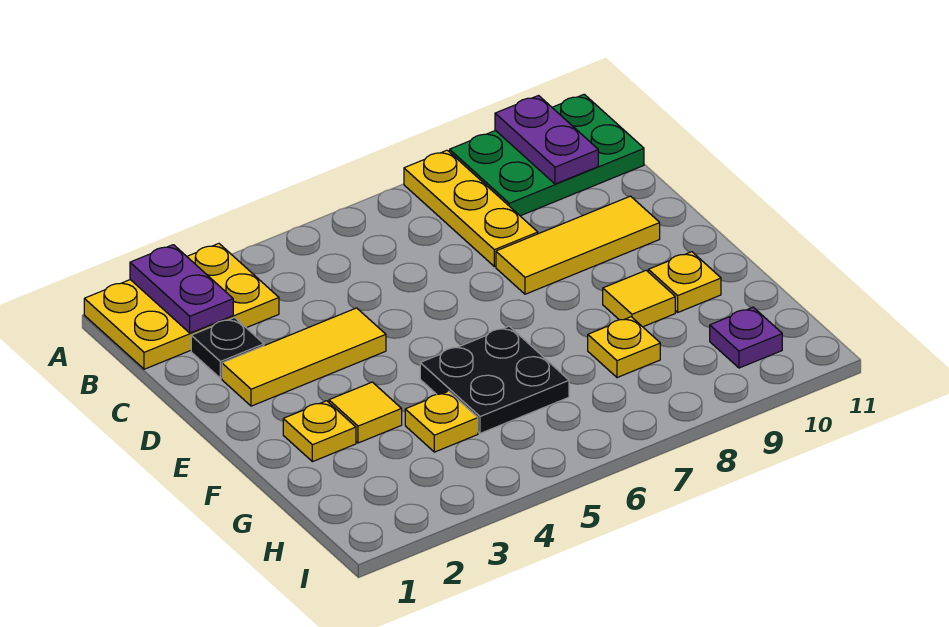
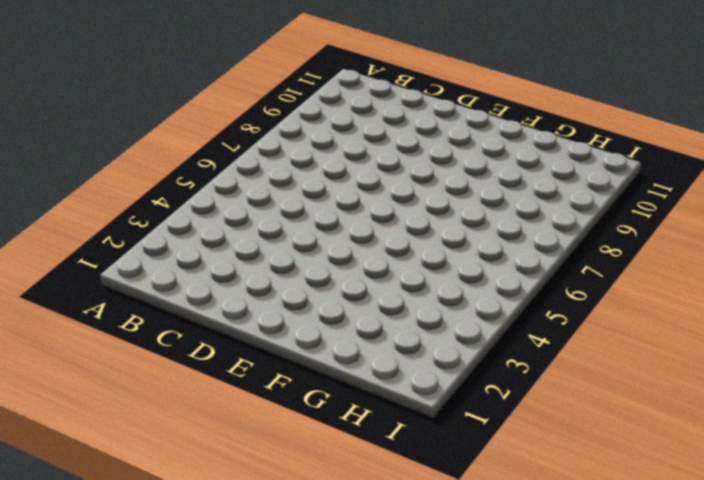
none -> yellow 2x3 plate [84,244,279,369]
none -> yellow 1x3 plate [404,150,538,267]
none -> green 2x3 plate [450,94,644,216]

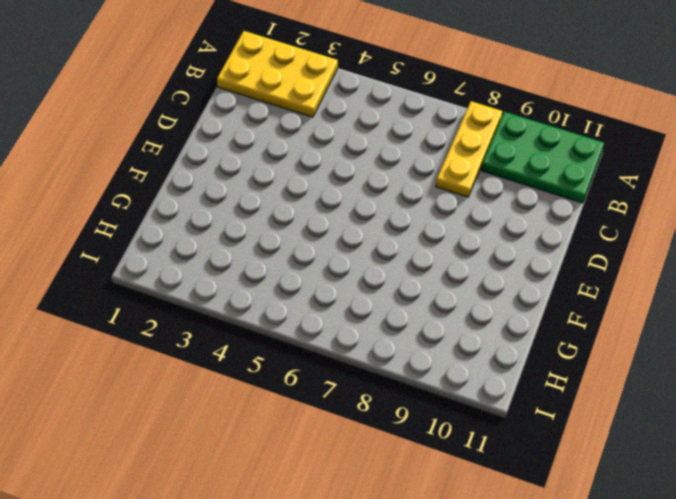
none -> black 1x1 plate [191,318,264,378]
none -> yellow 1x3 tile [222,308,386,406]
none -> yellow 1x3 tile [496,196,660,294]

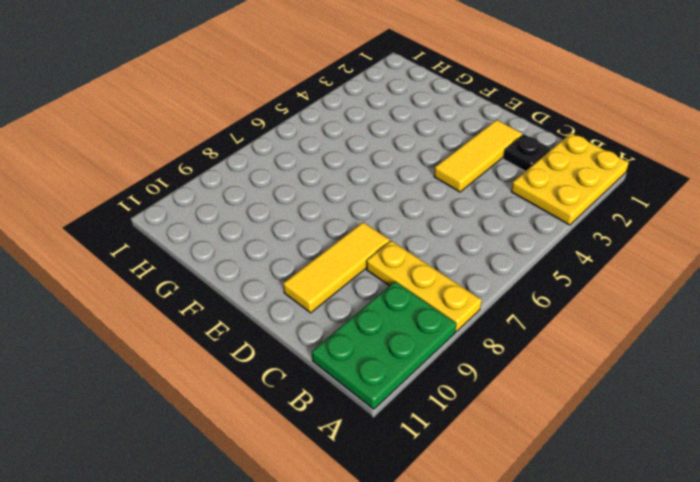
none -> yellow 1x1 plate [283,401,356,462]
none -> yellow 1x1 tile [329,382,402,443]
none -> black 2x2 plate [420,326,569,433]

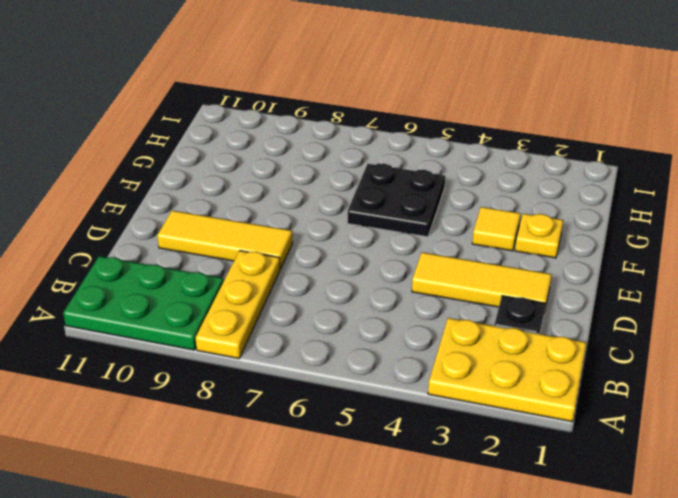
none -> yellow 1x1 tile [603,270,675,327]
none -> yellow 1x1 plate [648,252,721,312]
none -> yellow 1x1 plate [405,391,478,452]

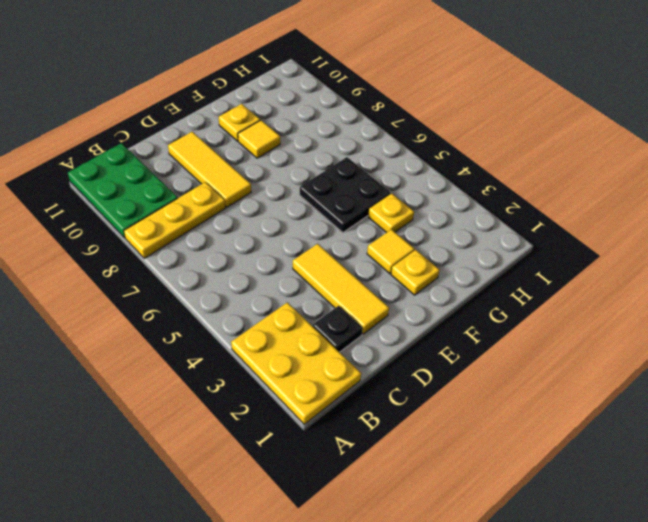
none -> yellow 1x1 plate [588,317,660,378]
none -> purple 1x1 plate [710,307,782,368]
none -> purple 1x2 plate [130,245,233,333]

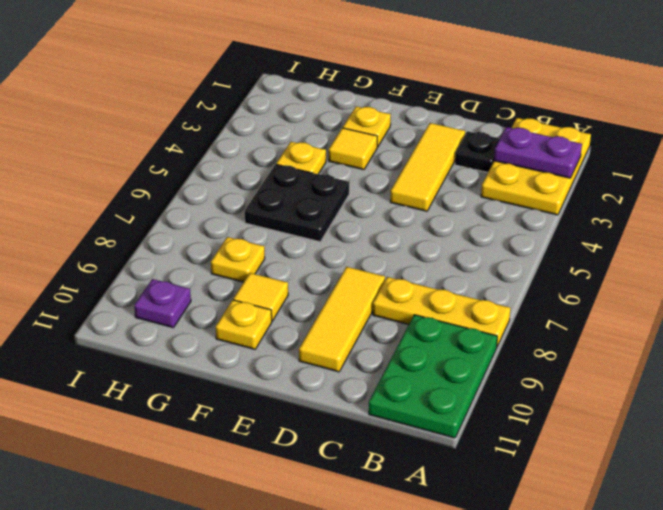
none -> purple 1x2 plate [495,96,598,184]

